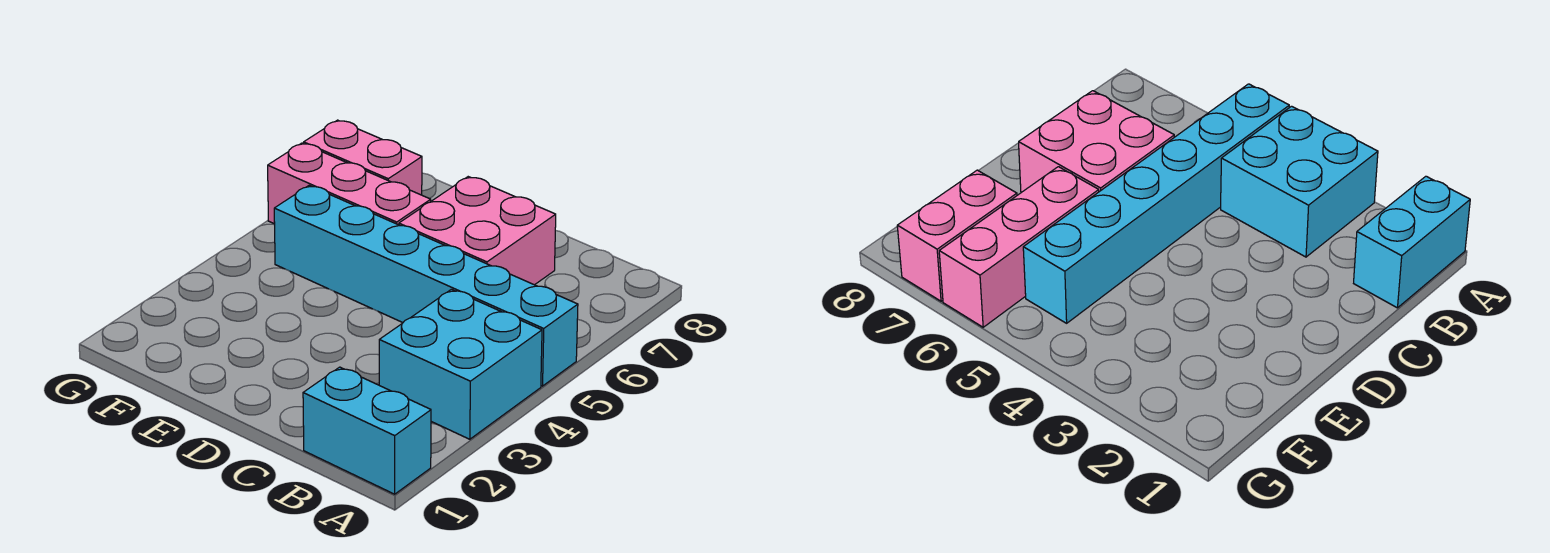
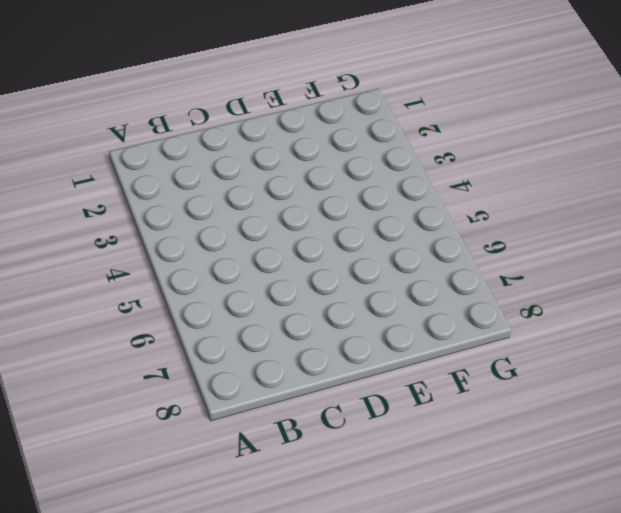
none -> cyan 1x2 brick [303,367,431,494]
none -> cyan 2x2 brick [379,289,542,439]

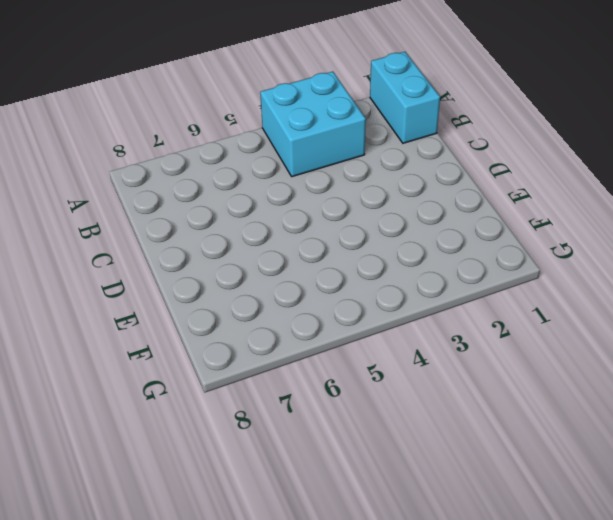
none -> cyan 1x6 brick [274,186,578,386]
none -> pink 2x2 brick [399,177,556,285]

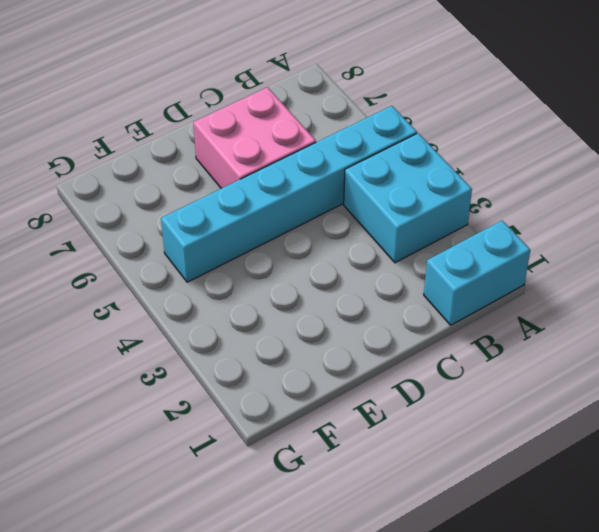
none -> pink 1x3 brick [268,143,431,225]
none -> pink 1x2 brick [304,120,422,195]

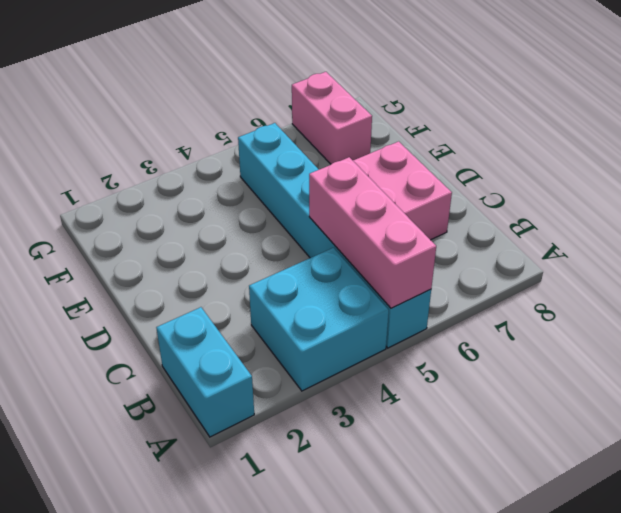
pink 1x3 brick [309,157,436,308] -> pink 1x3 brick moved to [268,143,431,225]

